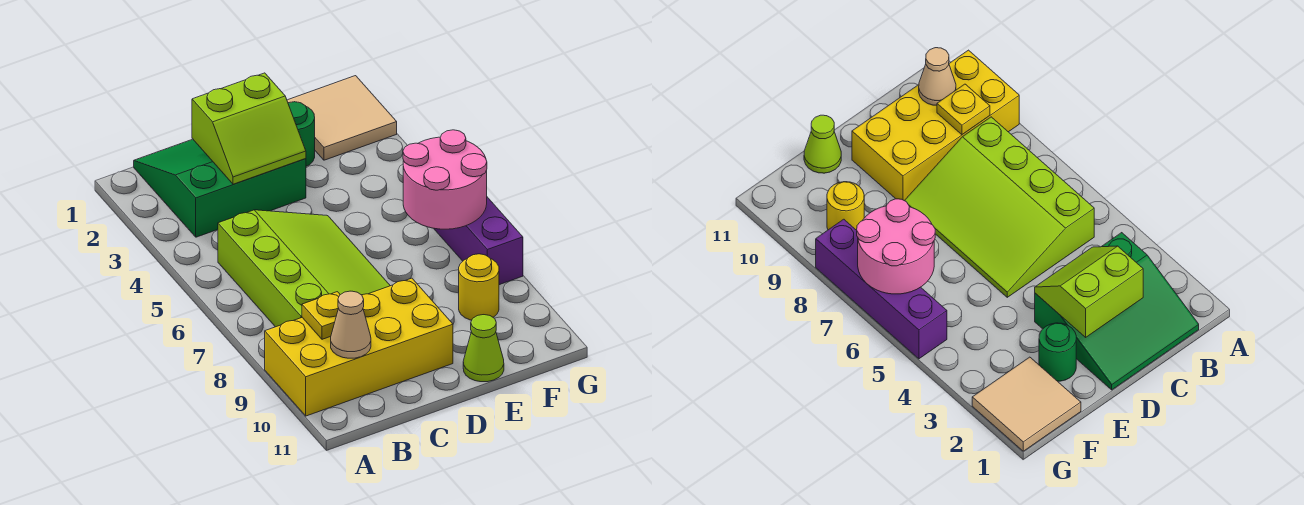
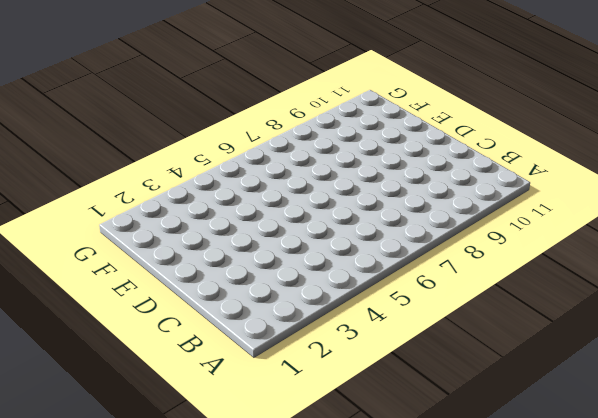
none -> yellow 2x4 brick [265,278,453,416]
none -> green 3x3 slope [134,139,306,237]
none -> lime 3x4 slope [218,210,390,327]

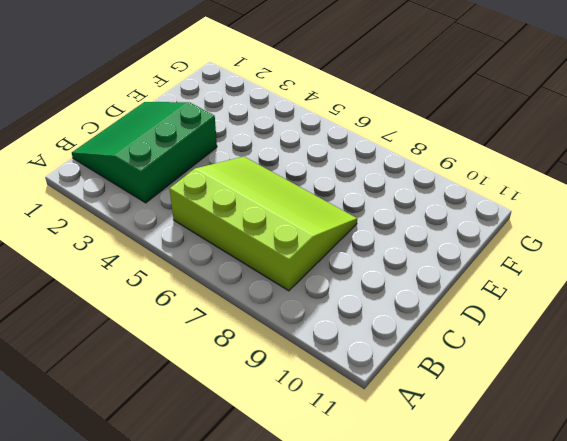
none -> yellow 2x4 brick [265,278,453,416]
none -> green 1x1 round brick [288,102,315,166]
none -> lime 1x1 cone [463,315,504,382]

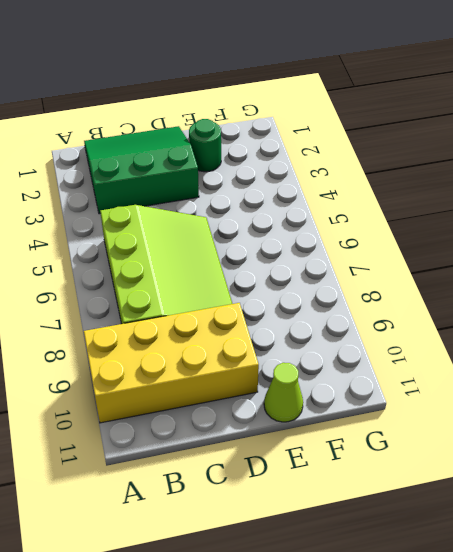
none -> tan 2x2 tile [287,76,397,160]
none -> yellow 1x1 round brick [459,254,499,320]
none -> purple 1x4 brick [434,197,523,285]

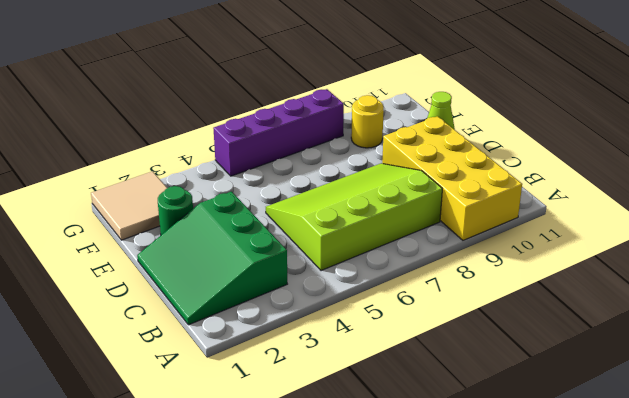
none -> yellow 1x1 plate [302,292,340,339]
none -> tan 1x1 cone [331,291,371,358]
none -> lime 2x2 slope [192,73,306,184]

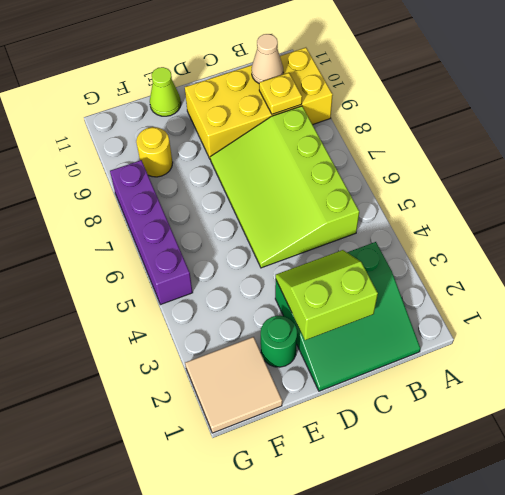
none -> pink 2x2 round brick [403,130,487,229]

